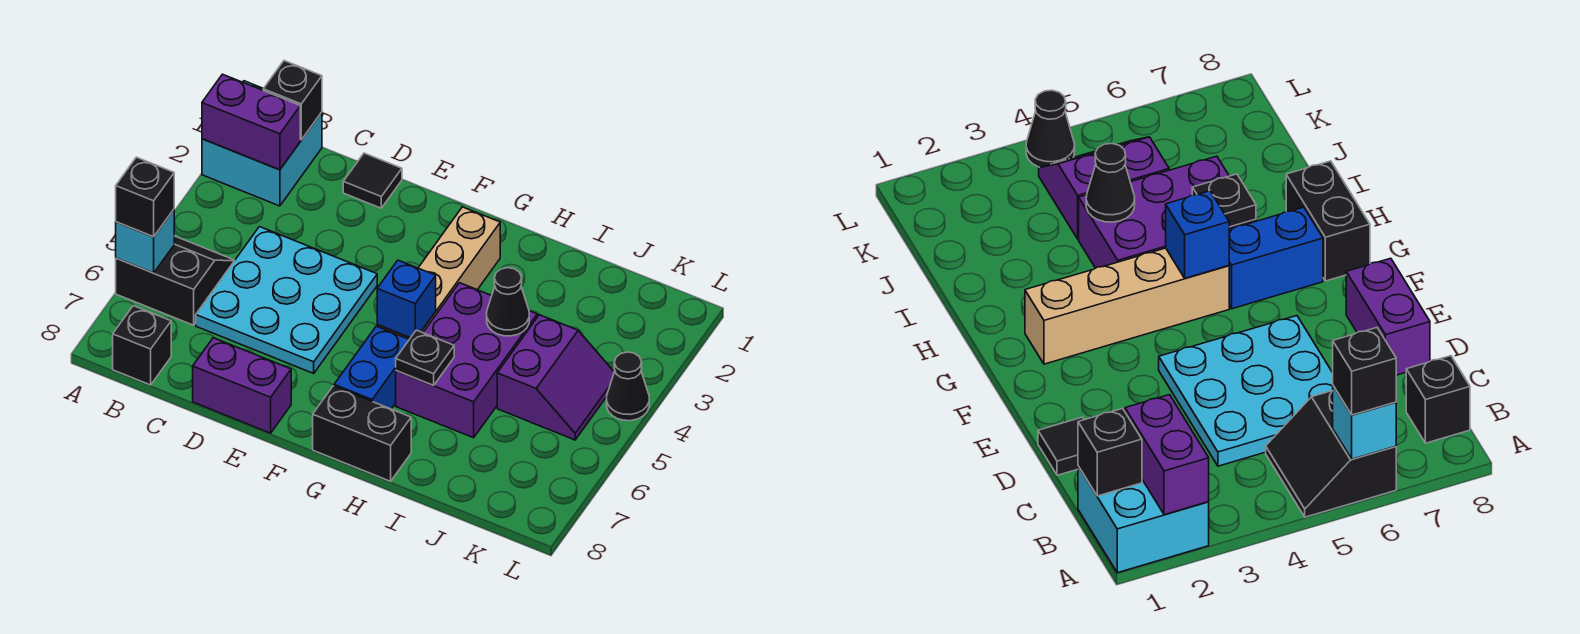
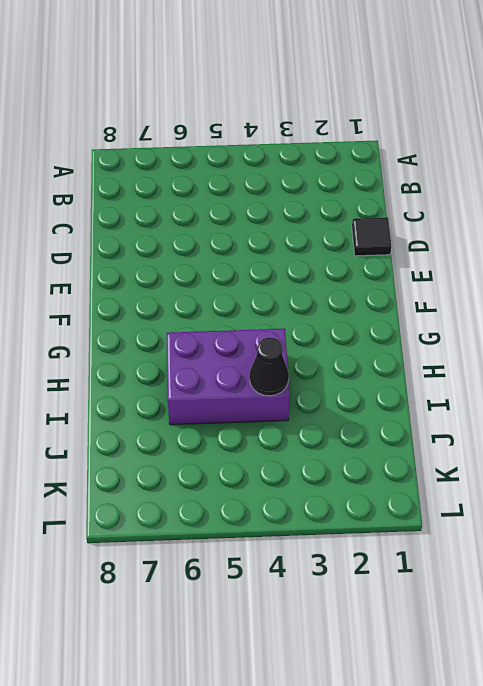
none -> cyan 2x2 brick [202,81,322,206]
none -> black 2x2 slope [116,236,235,325]
none -> black 1x1 brick [113,306,171,385]

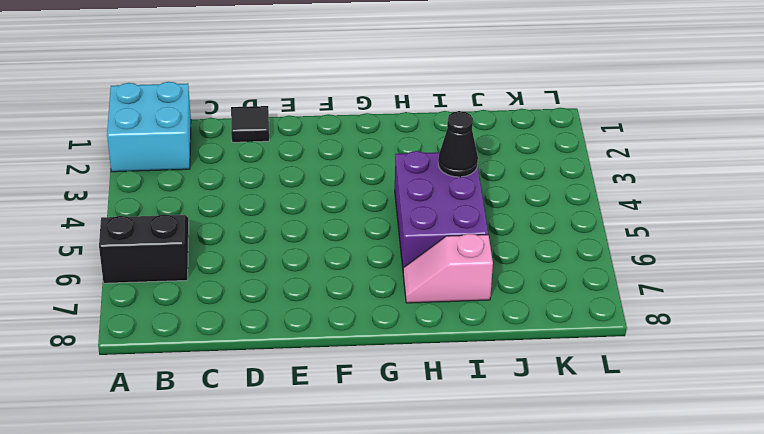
pink 1x2 slope [403,234,493,303] -> none
none -> black 1x1 brick [113,306,171,385]
none -> cyan 3x3 plate [196,227,377,373]
none -> purple 1x2 brick [193,338,291,433]

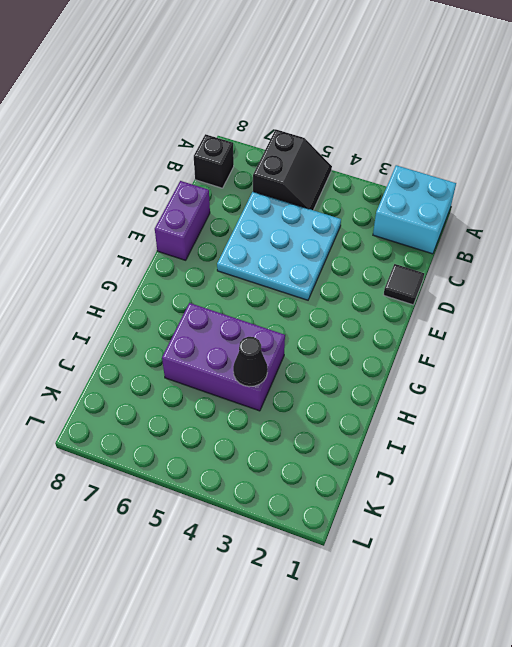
none -> tan 1x4 brick [377,207,500,339]
none -> blue 1x2 brick [334,326,409,409]
none -> black 1x2 brick [313,386,411,481]

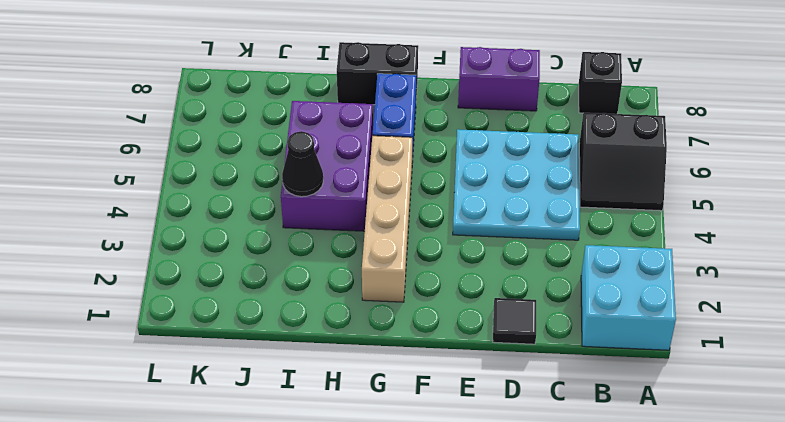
none -> purple 2x2 slope [497,315,614,440]
none -> black 1x1 cone [607,352,649,421]
none -> purple 1x2 brick [202,74,300,170]

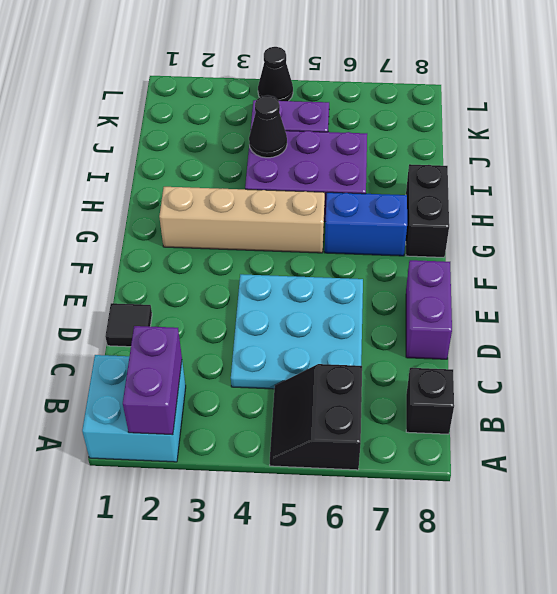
none -> cyan 1x1 brick [116,210,174,273]
none -> black 1x1 brick [263,61,322,140]
none -> blue 1x1 brick [377,260,436,338]

